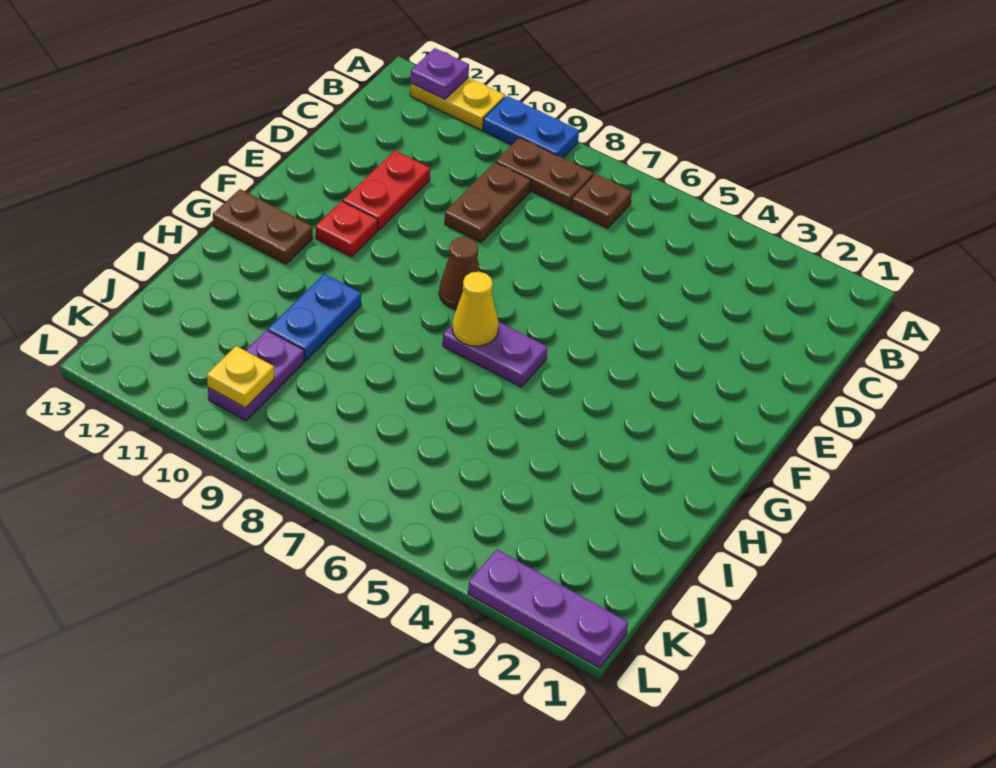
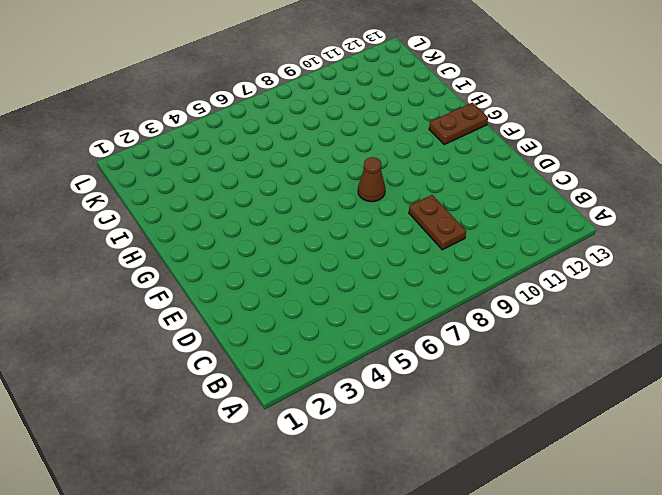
none -> blue 1x2 plate [483,96,579,158]
none -> yellow 1x2 plate [410,78,505,130]
none -> brown 1x1 plate [571,174,632,228]

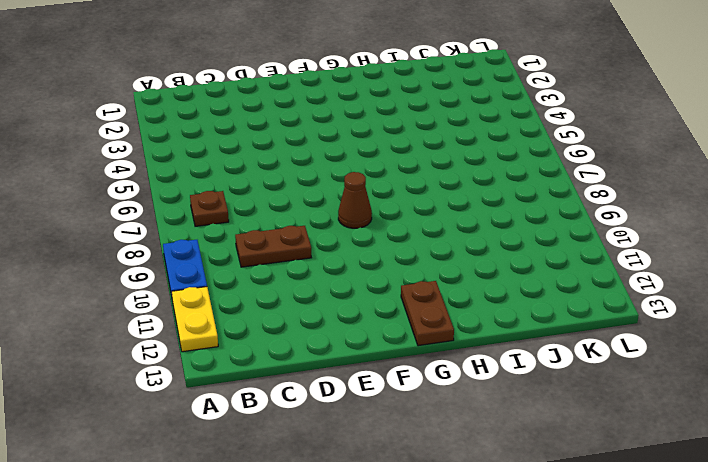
none -> brown 1x2 plate [496,137,593,209]
none -> red 1x2 plate [343,151,430,230]
none -> red 1x1 plate [316,201,378,257]

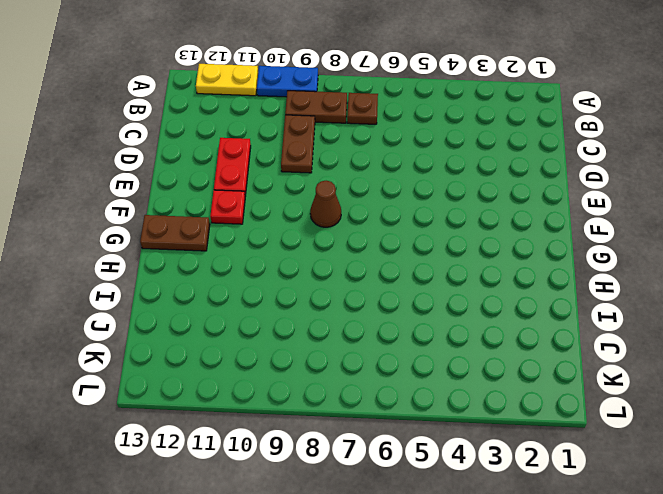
none -> purple 1x2 plate [443,322,547,387]
none -> blue 1x2 plate [268,274,361,361]
none -> purple 1x2 plate [208,330,304,421]

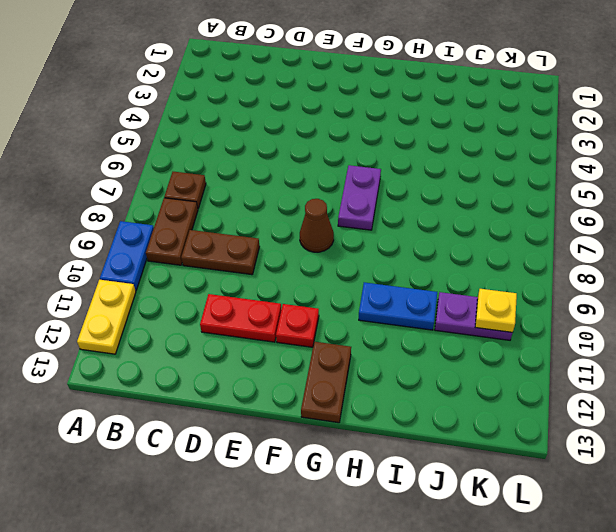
none -> purple 1x3 plate [468,549,628,668]
none -> purple 1x1 plate [411,48,469,99]
none -> yellow 1x1 cone [452,272,499,346]

